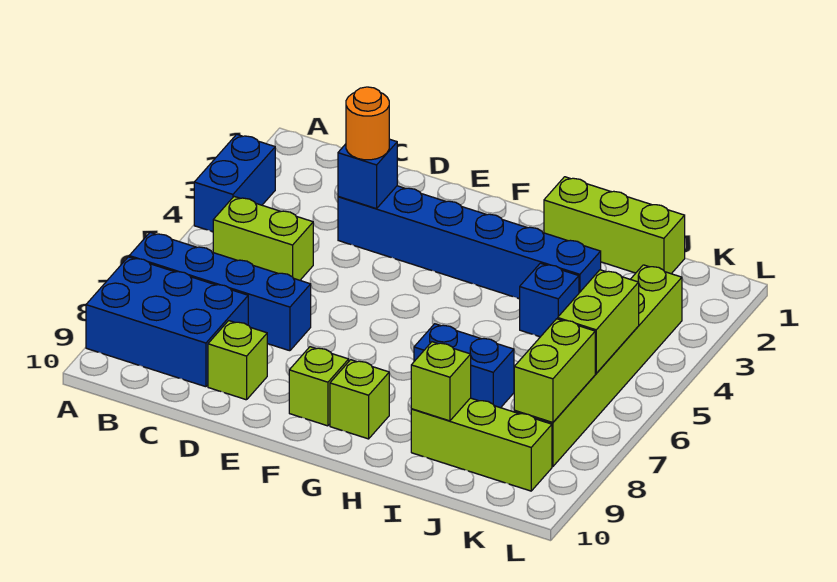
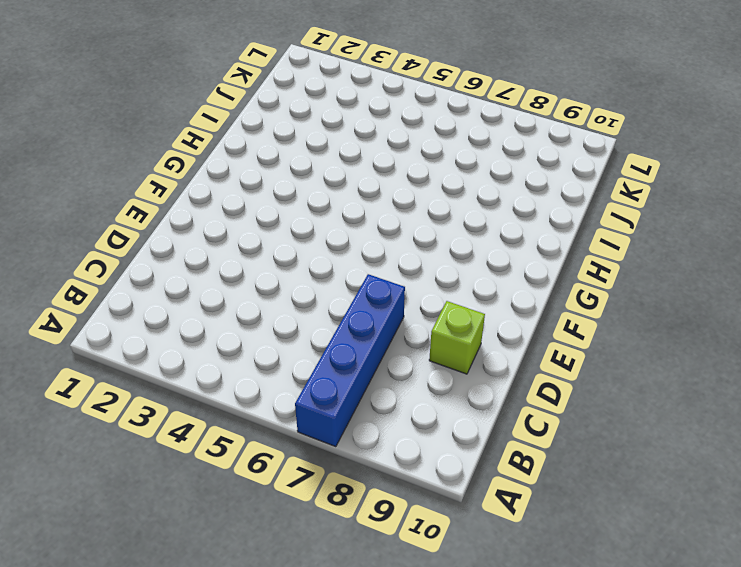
none -> blue 1x2 brick [194,134,275,232]
none -> blue 2x3 brick [86,257,248,387]
none -> lime 1x2 brick [213,197,313,280]

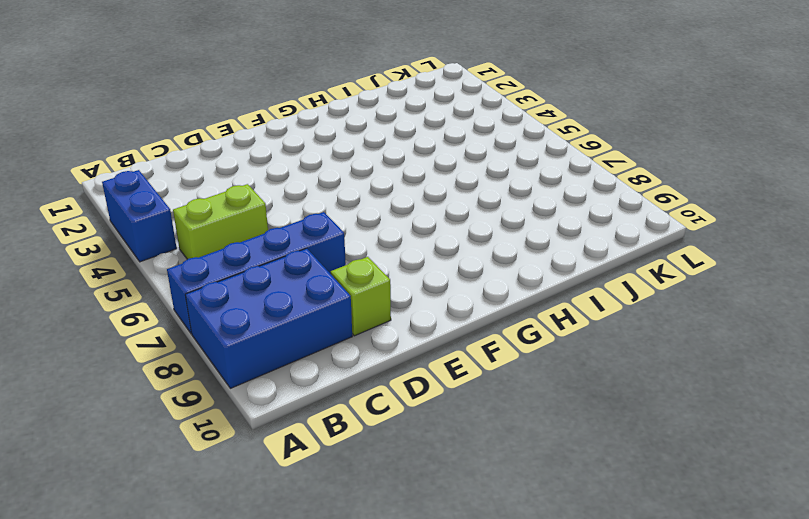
none -> blue 1x6 brick [338,186,601,299]
none -> lime 1x1 brick [289,347,349,426]
none -> lime 1x1 brick [330,360,389,439]

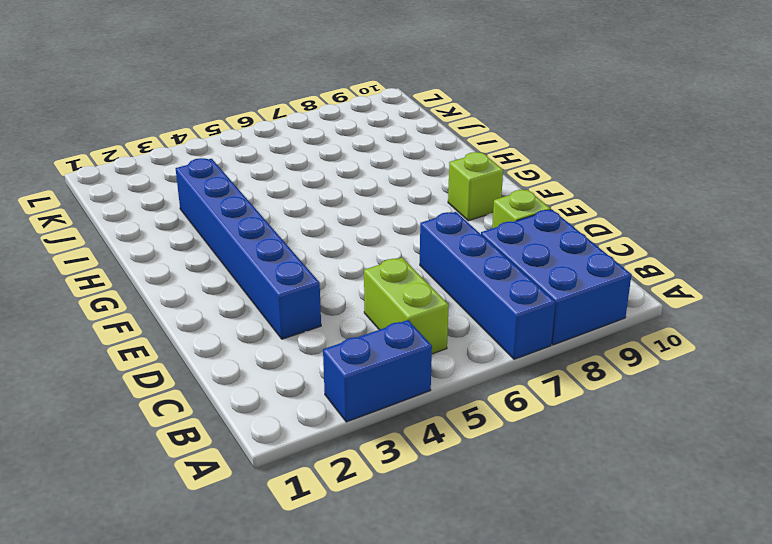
none -> lime 1x1 brick [330,360,389,439]
none -> lime 1x3 brick [544,177,685,274]
none -> blue 1x2 brick [414,324,514,408]

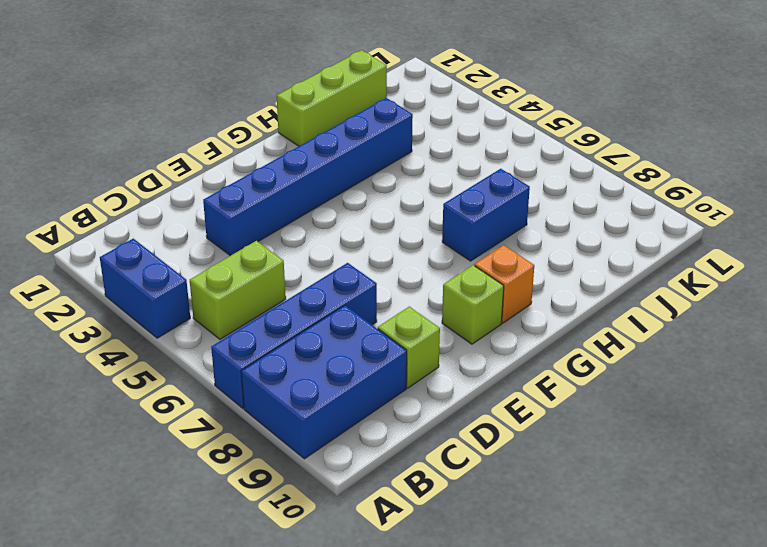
orange 1x1 brick [475,245,534,323] -> lime 1x1 brick [330,360,389,439]
none -> blue 1x1 brick [520,263,579,337]
none -> lime 1x3 brick [411,398,552,491]
none -> lime 1x6 brick [514,265,682,467]

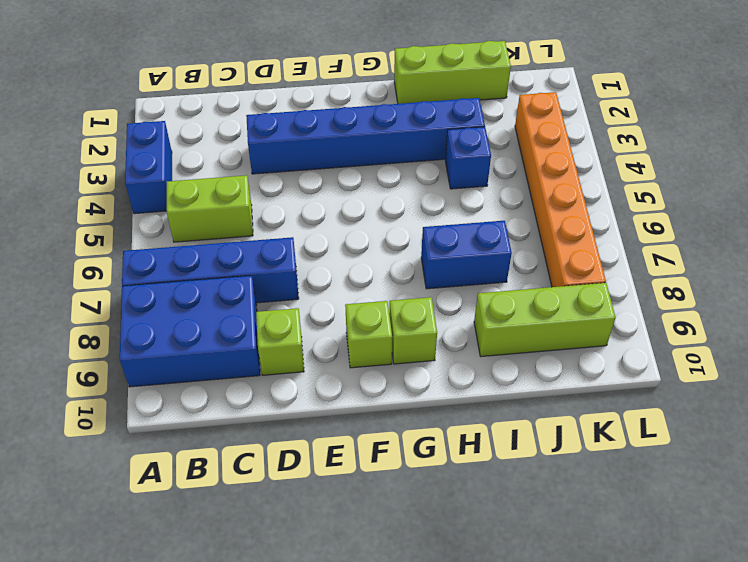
orange 1x6 brick [515,92,606,287] -> lime 1x6 brick [514,265,682,467]
none -> blue 1x1 brick [338,139,397,209]
none -> lime 1x1 brick [411,342,471,421]
none -> lime 1x2 brick [558,270,639,373]

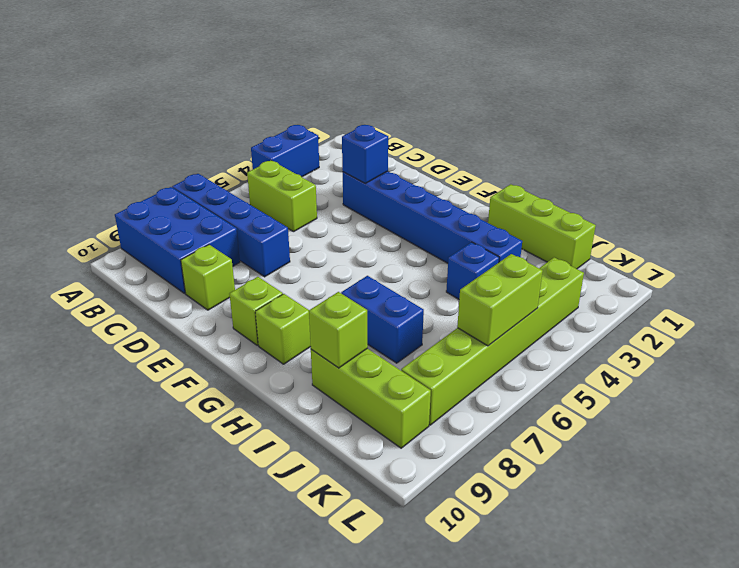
none -> lime 1x2 brick [514,319,595,422]
none -> orange 1x1 round brick [346,87,389,160]

